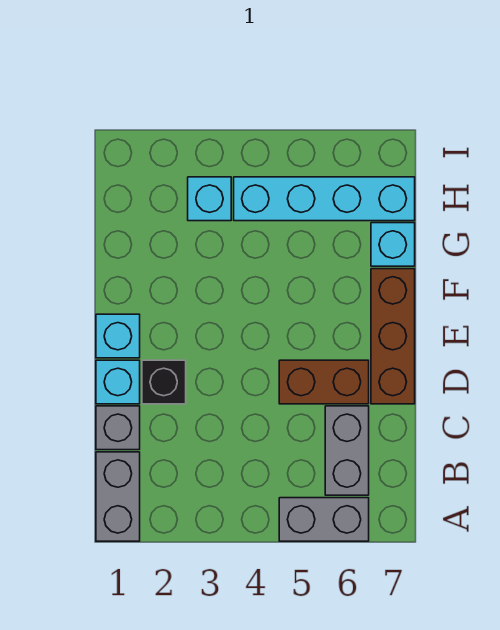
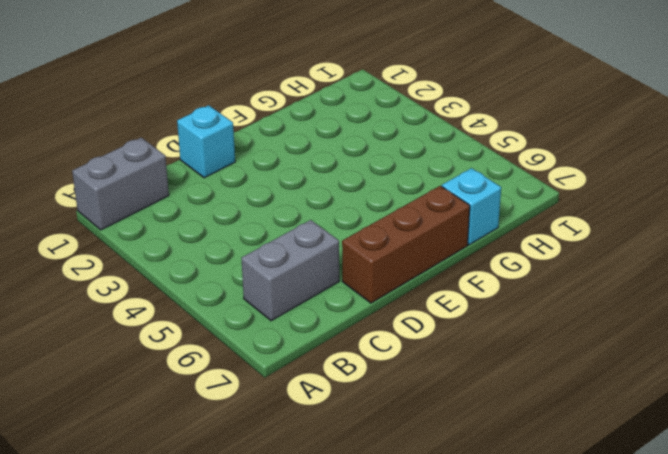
none -> grey 1x2 brick [279,498,369,541]
none -> grey 1x1 brick [96,406,140,450]
none -> black 1x1 brick [142,360,186,404]

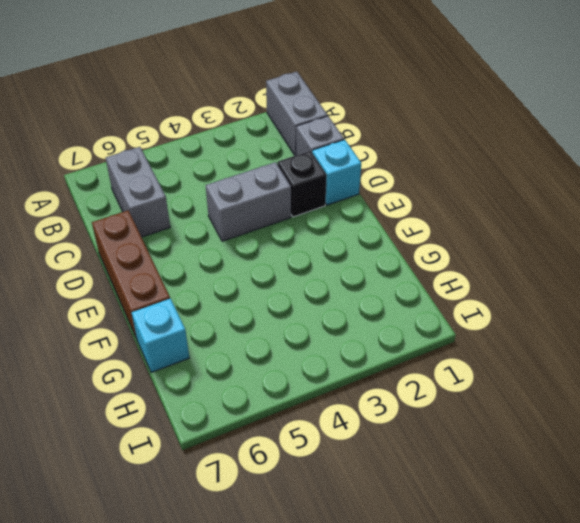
grey 1x2 brick [206,162,291,241] -> grey 1x2 brick moved to [279,498,369,541]
none -> brown 1x2 brick [279,360,369,404]
none -> cyan 1x1 brick [96,314,140,358]
none -> cyan 1x1 brick [188,177,231,221]

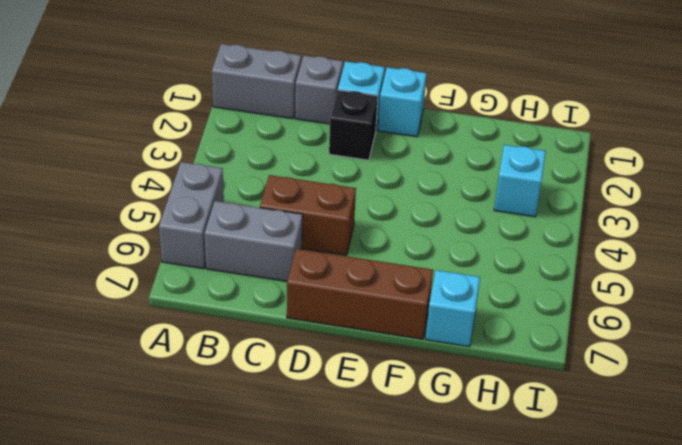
brown 1x2 brick [260,175,356,255] -> brown 1x2 brick turned to [279,360,369,404]
none -> cyan 1x4 brick [234,177,415,221]

